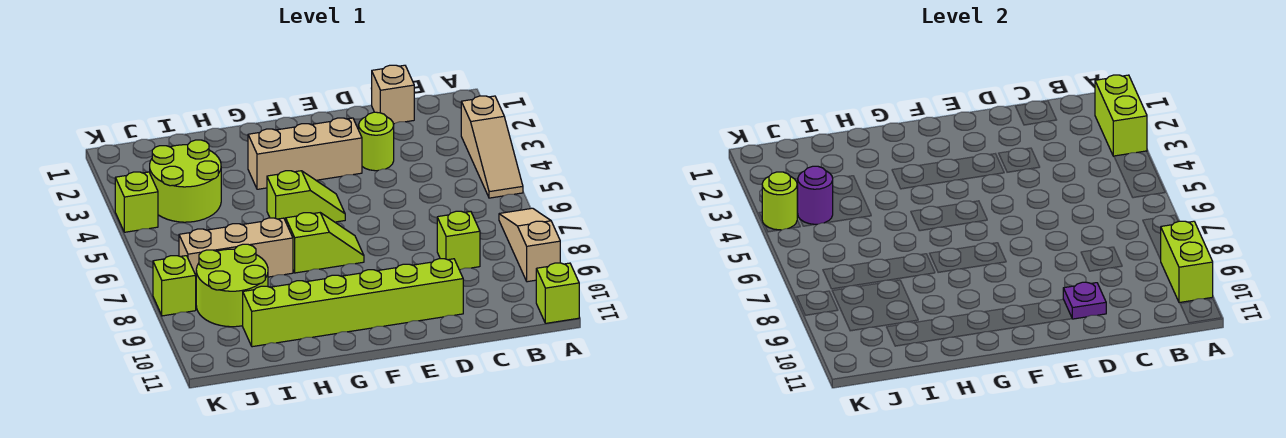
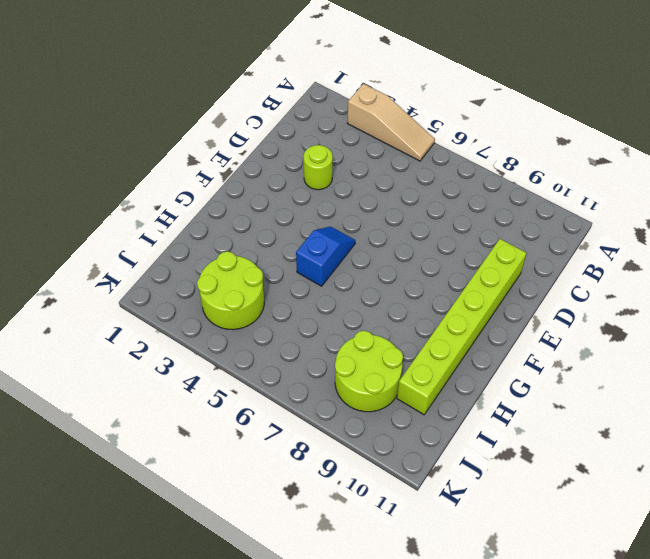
blue 1x2 slope [296,227,355,286] -> lime 1x2 slope [267,171,345,222]
none -> tan 1x3 slope [499,208,560,282]
none -> lime 1x1 brick [536,263,579,323]
none -> tan 1x1 brick [372,65,414,124]

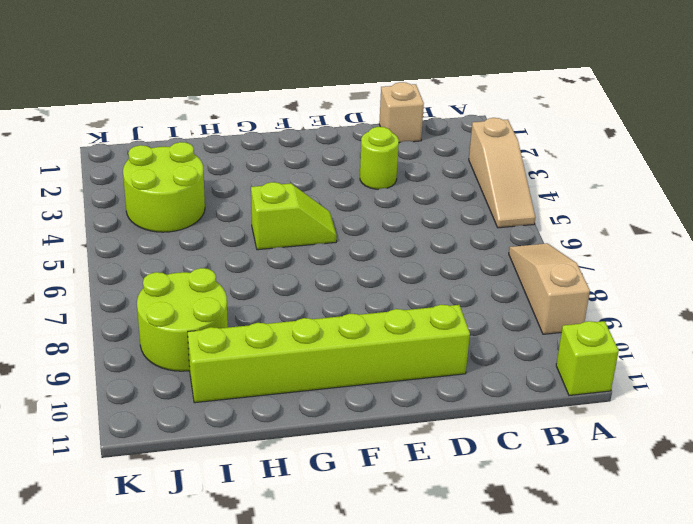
none -> lime 1x1 brick [437,211,480,270]
none -> tan 1x3 brick [248,118,362,189]
none -> lime 1x2 slope [286,213,364,273]

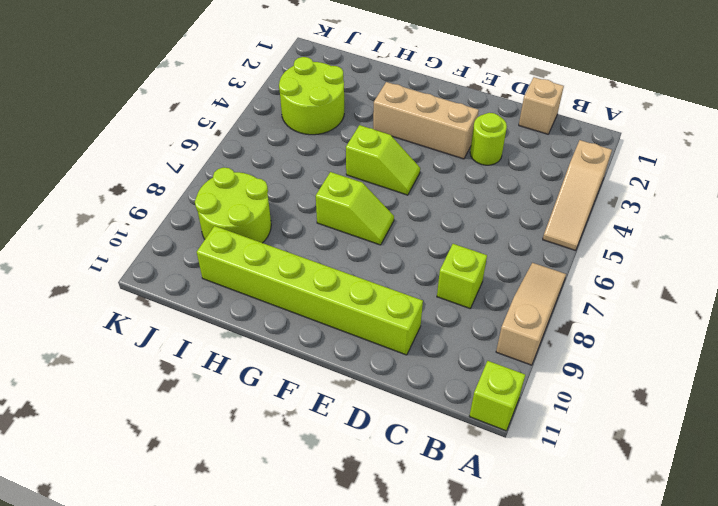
none -> tan 1x3 brick [179,218,293,277]
none -> lime 1x1 brick [115,172,158,232]
none -> lime 1x1 brick [153,256,196,316]

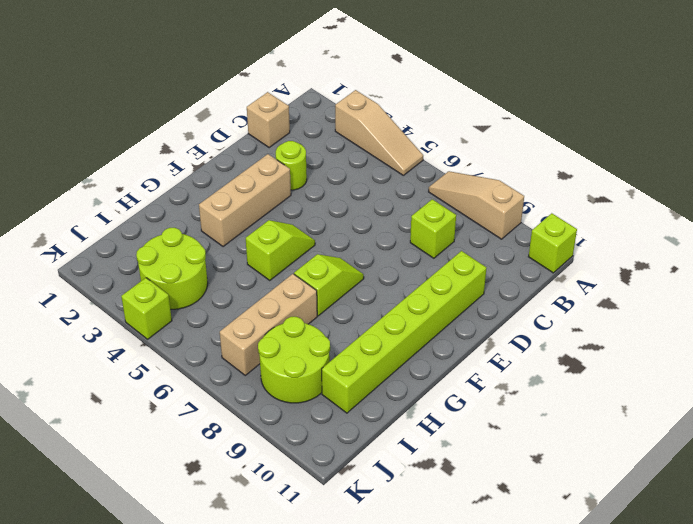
none -> lime 1x1 brick [153,256,196,316]
none -> lime 1x2 brick [1095,75,1147,156]
none -> lime 1x2 brick [1160,221,1213,303]

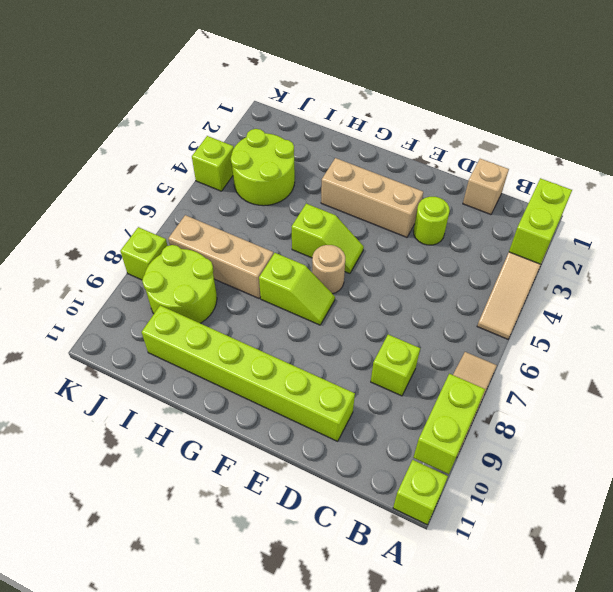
tan 1x1 round brick [312,245,345,294] -> none
none -> purple 1x1 plate [1063,282,1106,319]
none -> purple 1x1 round brick [797,166,833,224]
none -> lime 1x1 round brick [762,172,798,230]

